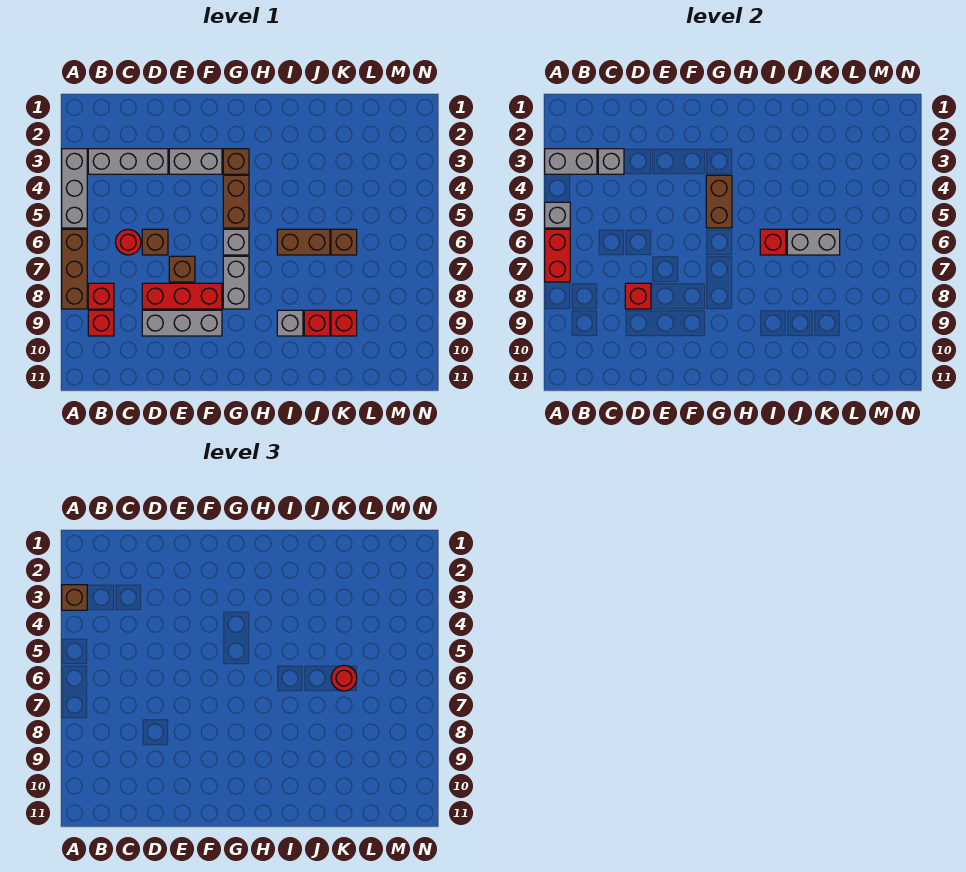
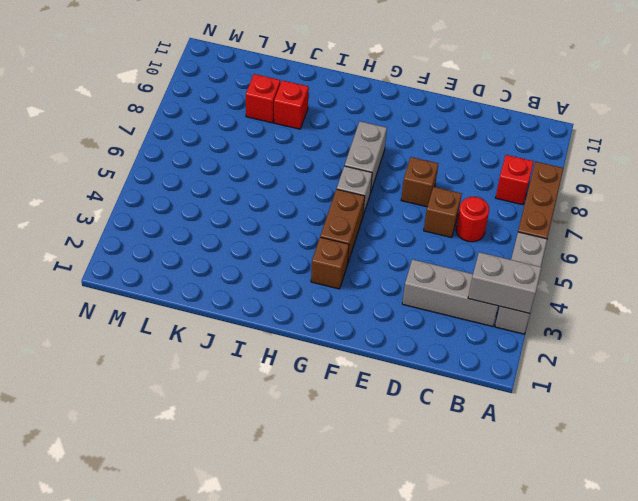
none -> red 1x1 brick [88,310,114,336]
none -> red 1x3 brick [142,283,222,309]
none -> grey 1x3 brick [142,310,222,336]
none -> grey 1x2 brick [169,149,222,174]

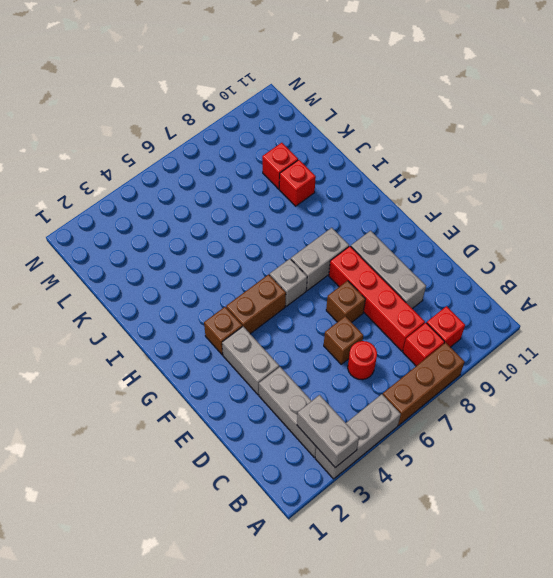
red 1x4 brick [329,246,425,351] -> red 1x3 brick [142,283,222,309]
none -> brown 1x2 brick [277,229,330,255]
none -> grey 1x1 brick [277,310,303,336]
none -> brown 1x1 brick [331,229,357,255]
none -> grey 1x1 brick [545,202,570,228]

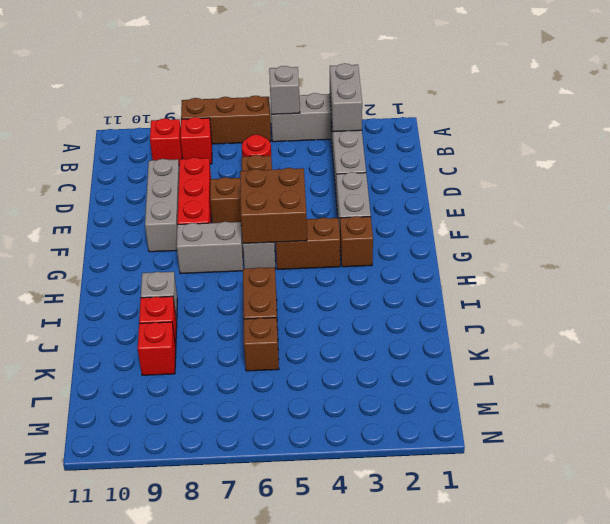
brown 2x2 brick [240,168,307,243] -> brown 1x2 brick [706,175,732,228]
none -> red 1x2 brick [545,229,570,282]
none -> grey 1x1 brick [598,149,624,174]
none -> red 1x1 brick [625,283,651,309]
none -> red 1x1 brick [760,229,786,255]

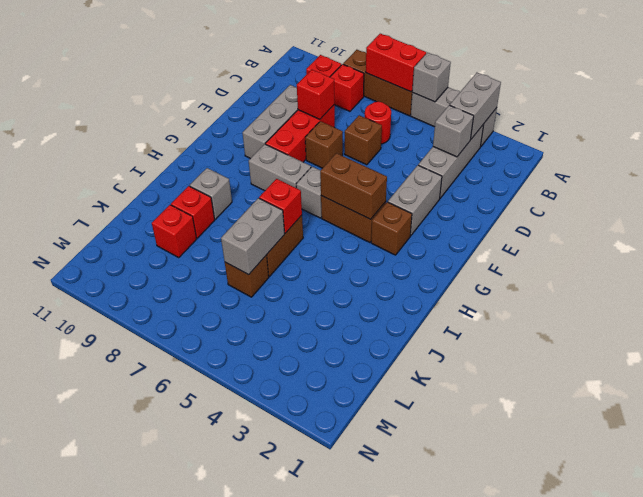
none -> brown 1x1 brick [62,585,87,610]
none -> red 1x1 round brick [331,665,357,691]

